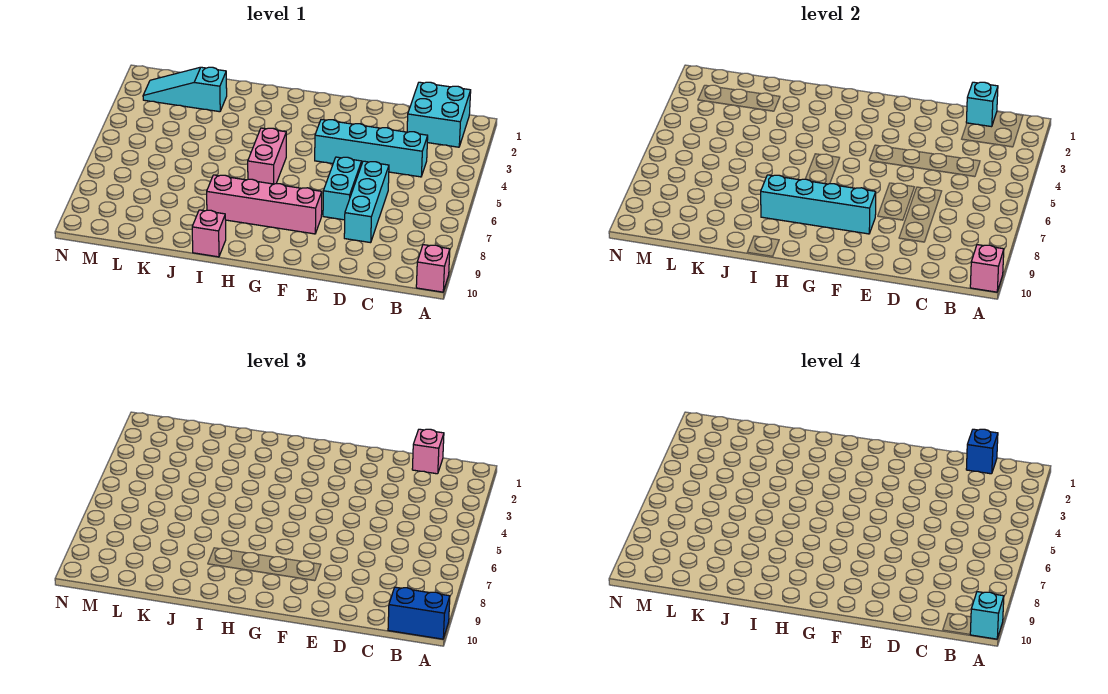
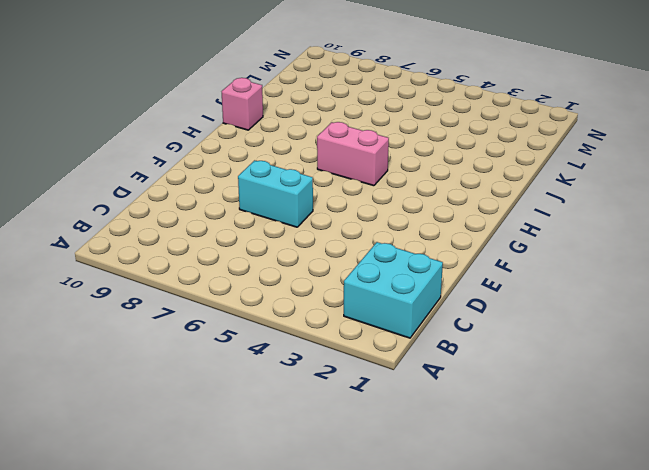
none -> pink 1x1 brick [416,245,450,292]
none -> cyan 1x4 brick [315,119,428,177]
none -> cyan 1x3 brick [344,161,389,243]

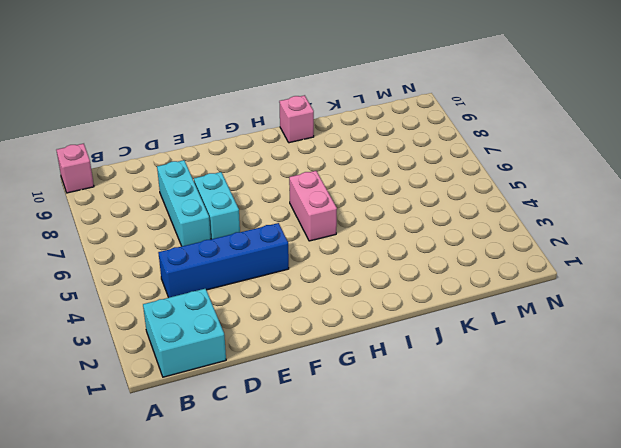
blue 1x4 brick [158,223,289,298] -> cyan 1x4 brick [315,119,428,177]
none -> pink 1x4 brick [207,175,322,234]
none -> cyan 1x3 slope [143,67,227,112]
none -> pink 1x1 brick [970,245,1004,292]

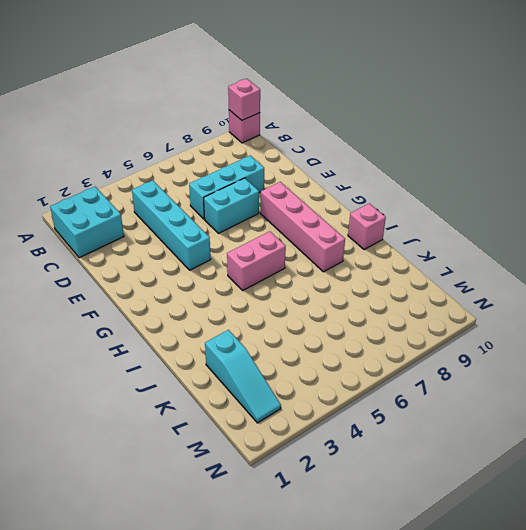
none -> cyan 1x1 brick [966,82,998,127]
none -> cyan 1x4 brick [761,175,876,234]
none -> blue 1x2 brick [388,587,450,639]

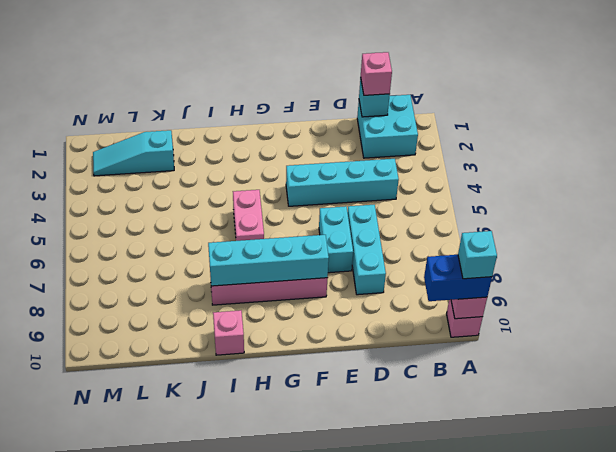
none -> blue 1x1 brick [966,429,998,474]

